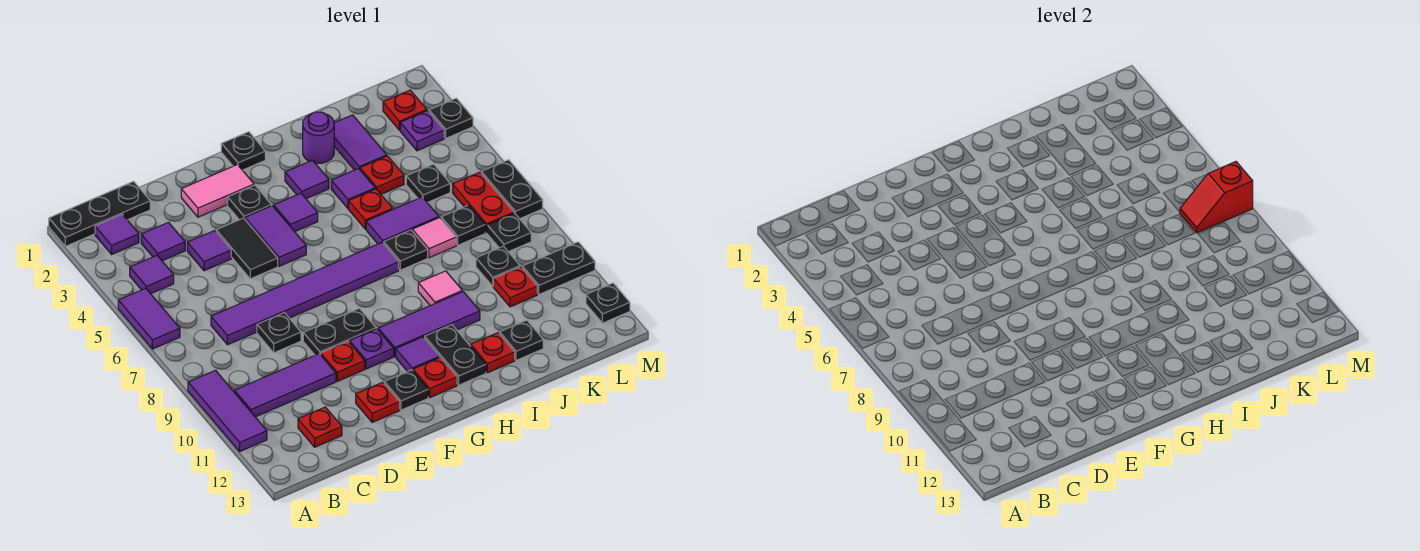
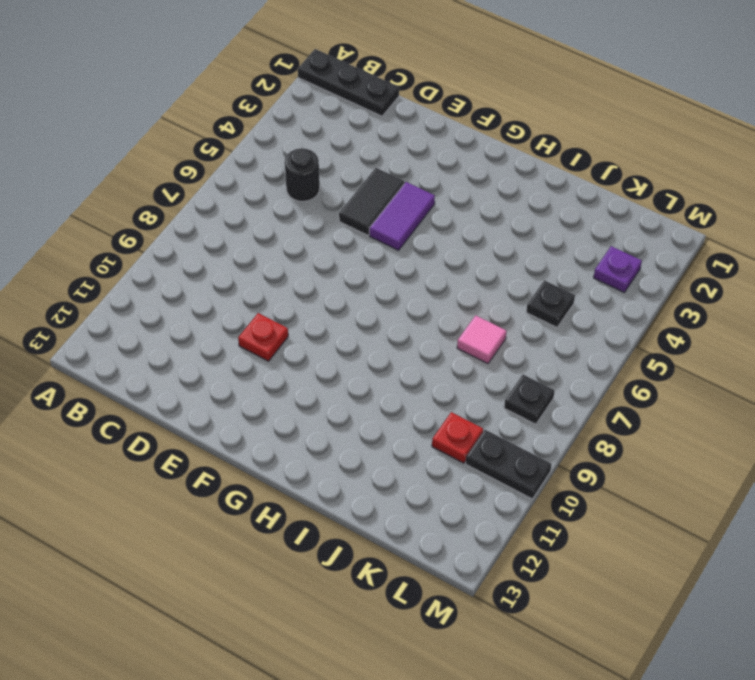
black 1x1 round brick [285,148,320,201] -> none
none -> purple 1x2 tile [118,288,180,349]
none -> purple 1x3 tile [188,370,267,451]
none -> purple 1x1 tile [95,214,139,254]
none -> purple 1x1 tile [130,256,174,294]

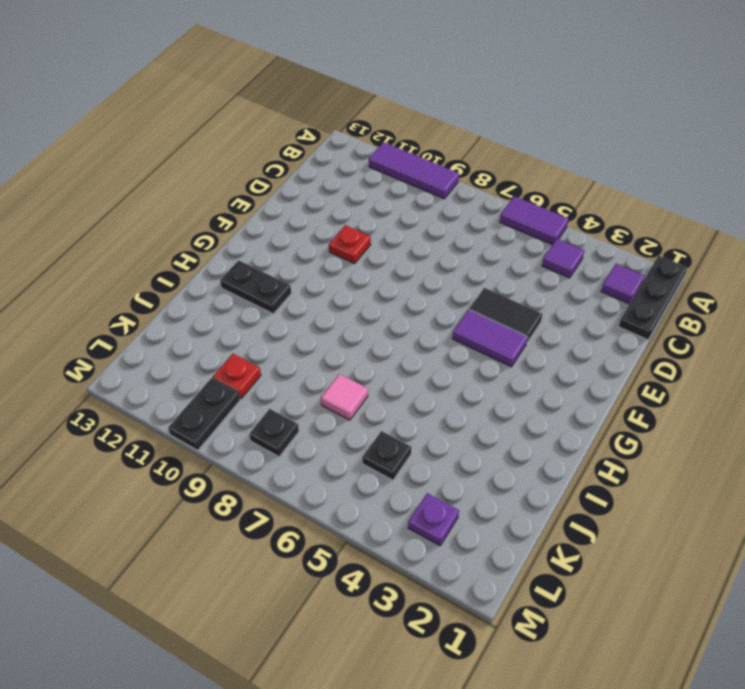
none -> purple 1x3 tile [234,354,336,417]
none -> purple 1x1 tile [141,222,185,261]
none -> purple 1x6 tile [211,243,399,345]
none -> red 1x1 plate [298,407,342,447]

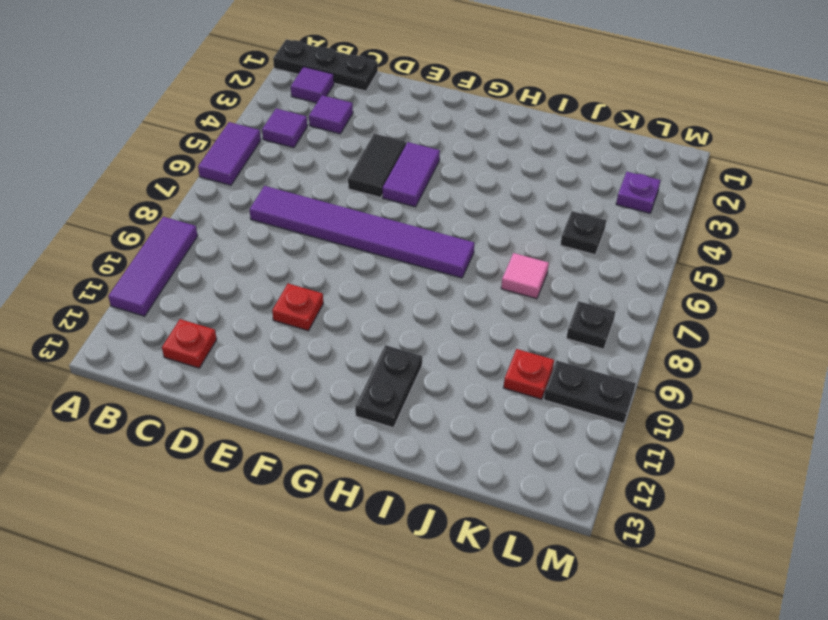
none -> purple 1x3 tile [234,354,336,417]
none -> purple 1x1 tile [187,231,231,271]
none -> black 1x1 plate [257,313,301,353]
none -> pink 1x2 tile [181,165,254,217]

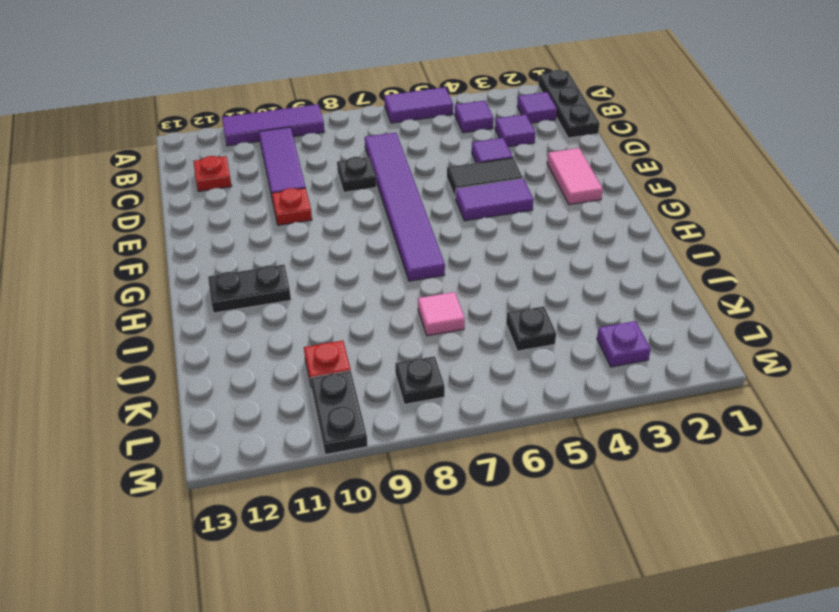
none -> black 1x2 plate [303,308,376,355]
none -> red 1x1 plate [356,382,400,423]
none -> black 1x1 plate [228,185,272,220]
none -> purple 1x1 plate [350,329,394,369]

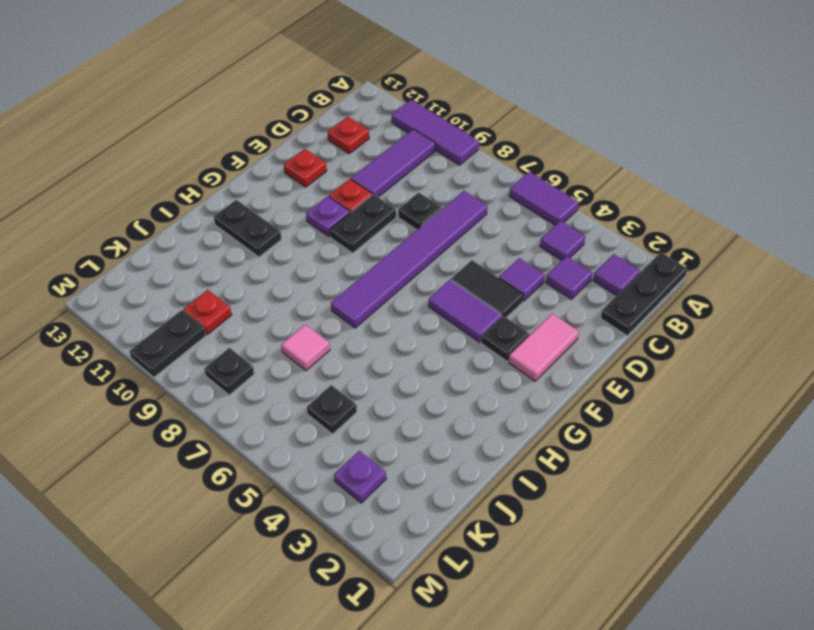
none -> black 1x1 plate [384,370,428,410]
none -> black 1x1 plate [221,132,265,170]
none -> purple 1x1 tile [274,193,318,232]
none -> purple 1x3 tile [378,292,480,357]

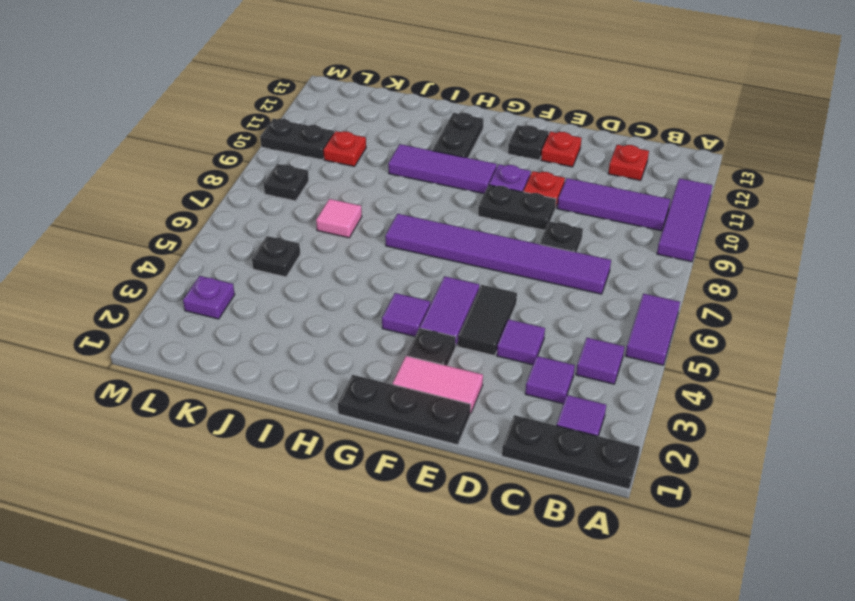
black 1x3 plate [338,375,471,445] -> black 1x1 plate [221,132,265,170]
none -> purple 1x1 tile [396,337,440,372]
none -> red 1x1 plate [413,357,457,397]
none -> purple 1x1 tile [285,160,329,199]
none -> purple 1x1 round brick [303,112,334,163]

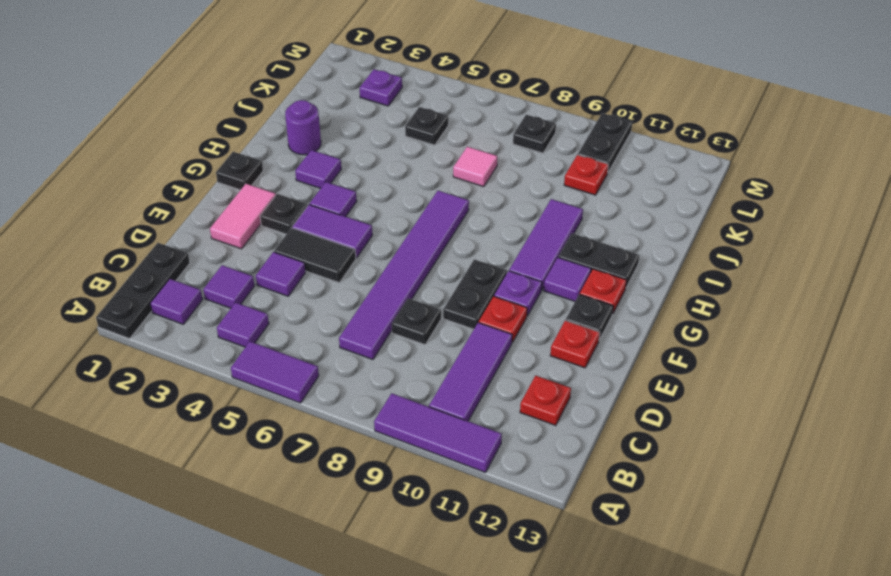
none -> purple 1x1 tile [331,168,375,209]
none -> red 1x1 plate [349,189,393,229]
none -> purple 1x2 tile [366,197,439,244]
none -> black 1x1 plate [384,230,428,270]

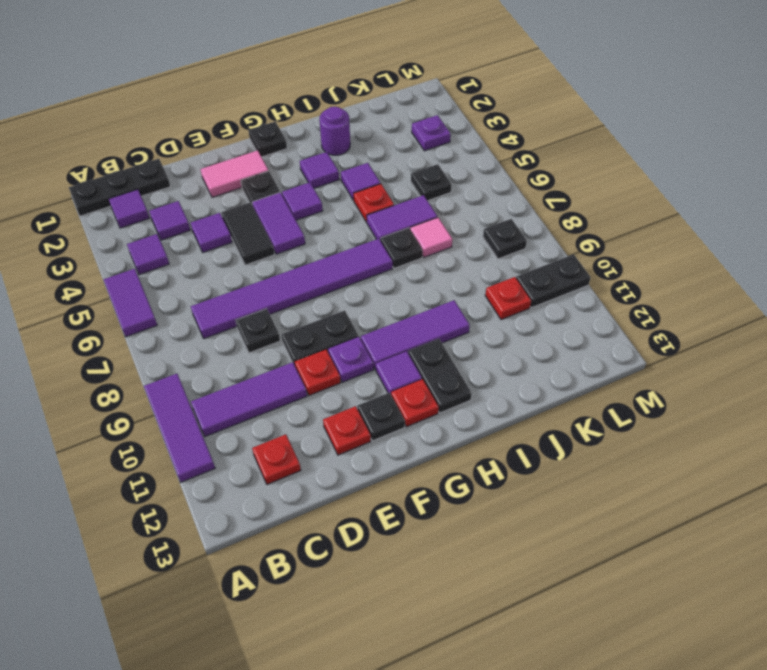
none -> pink 1x1 tile [418,271,462,306]
none -> red 1x1 plate [471,333,515,373]
none -> purple 1x2 tile [334,115,387,170]
none -> red 1x1 plate [360,156,404,194]

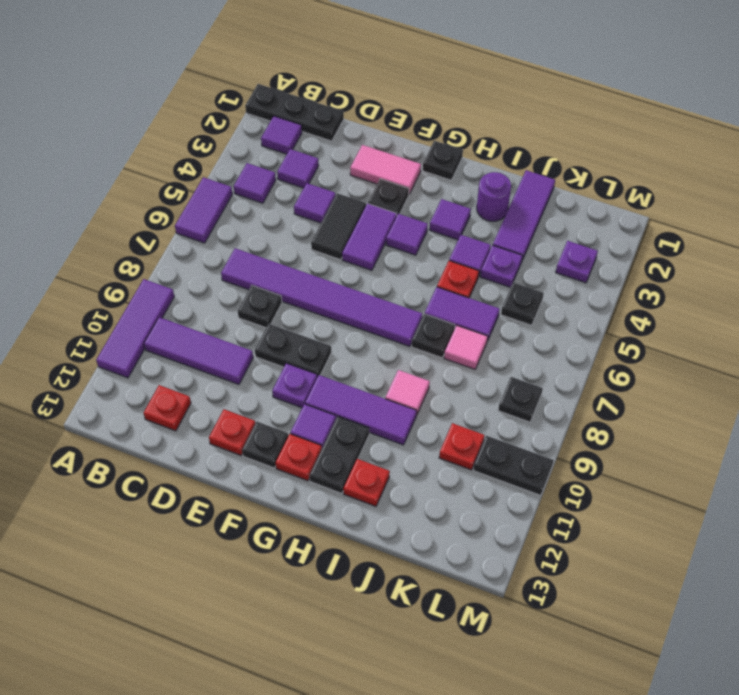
purple 1x3 tile [493,170,555,260] -> purple 1x2 tile [334,115,387,170]
purple 1x1 plate [480,245,523,287] -> red 1x1 plate [360,156,404,194]
none -> red 1x1 plate [321,341,365,381]
none -> black 1x1 plate [500,320,543,360]
none -> black 1x1 plate [441,205,485,245]
none -> black 1x1 plate [476,246,520,286]

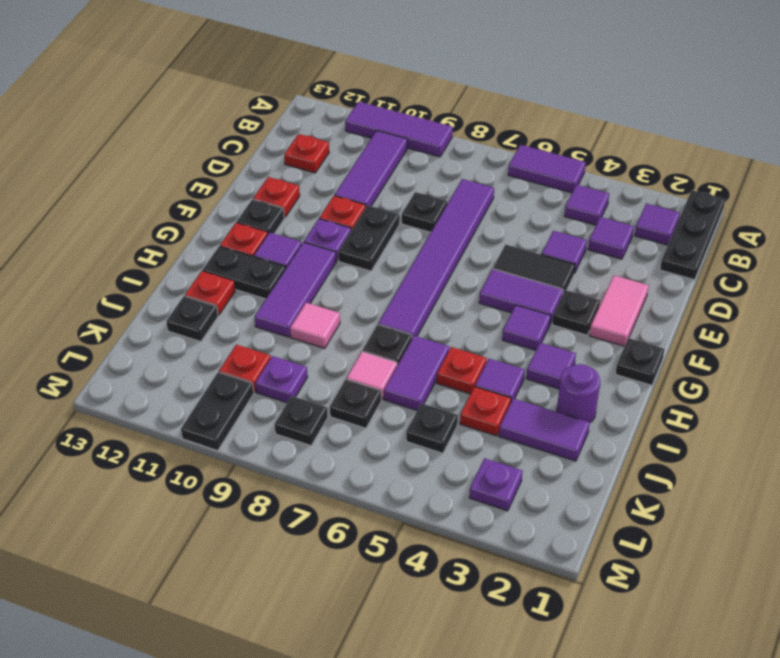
purple 1x1 plate [255,356,307,403] -> black 1x1 plate [476,246,520,286]
none -> red 1x1 plate [383,90,427,130]
none -> red 1x2 plate [453,172,514,233]
none -> black 1x1 plate [429,98,473,138]
none -> black 1x2 plate [481,160,543,219]

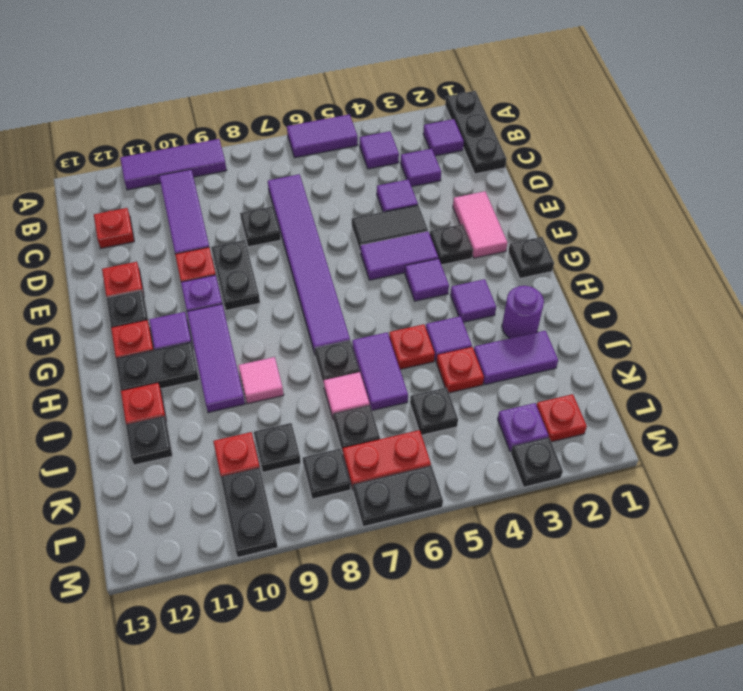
none -> black 1x1 plate [586,283,630,323]
none -> red 1x2 slope [1180,162,1253,233]

